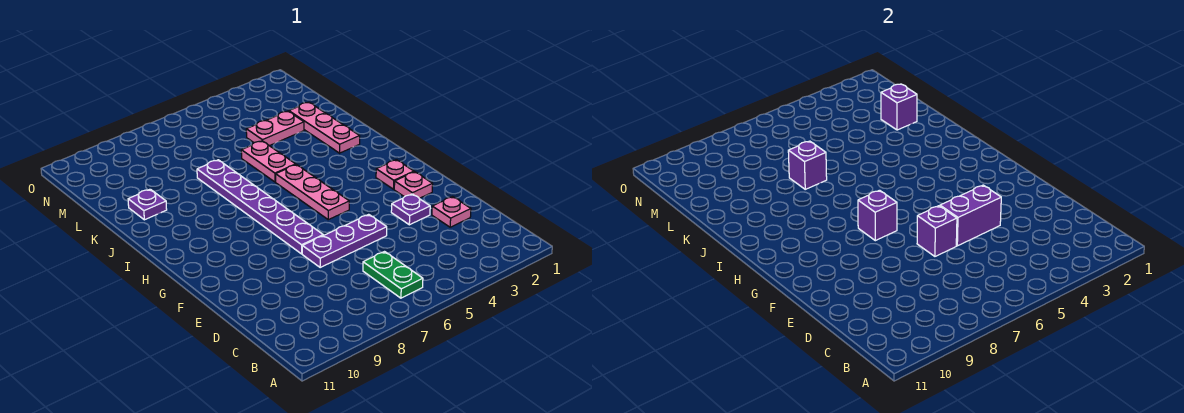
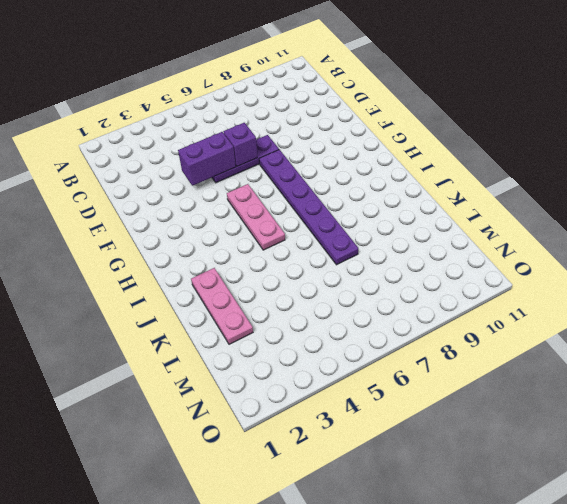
none -> green 1x2 plate [363,252,423,298]
none -> pink 1x1 plate [432,197,471,227]
none -> purple 1x1 plate [391,194,430,225]

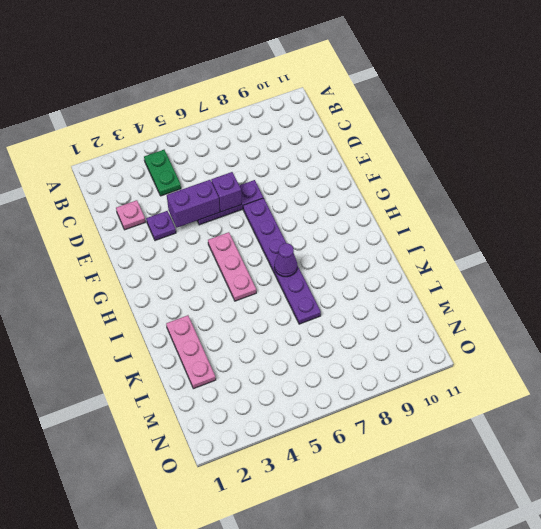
green 1x2 plate [144,150,181,196] -> green 1x2 plate moved to [363,252,423,298]
purple 1x1 cone [274,243,297,277] -> none
none -> pink 1x1 plate [394,172,433,198]
none -> pink 1x1 plate [376,160,414,189]
none -> pink 1x2 plate [241,141,296,182]

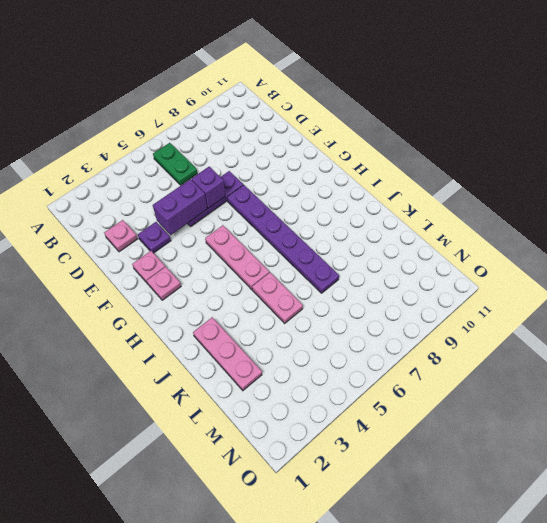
none -> purple 1x1 plate [128,189,167,220]
none -> pink 1x2 plate [246,111,304,146]
none -> purple 1x1 brick [858,190,897,241]

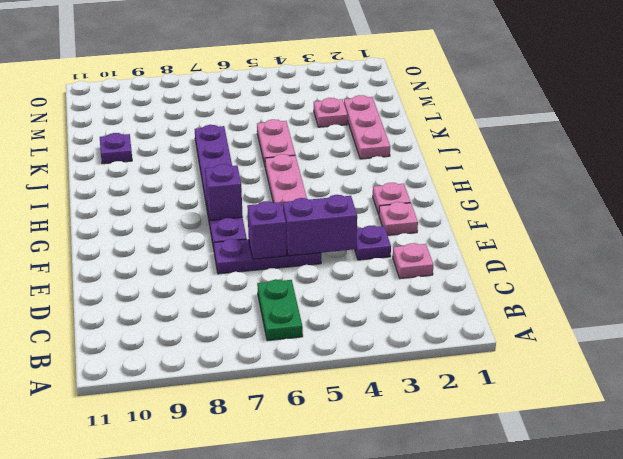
pink 1x1 plate [314,98,348,127] -> pink 1x2 plate [246,111,304,146]
none -> purple 1x1 brick [788,141,827,189]
none -> purple 1x1 brick [881,84,917,130]

